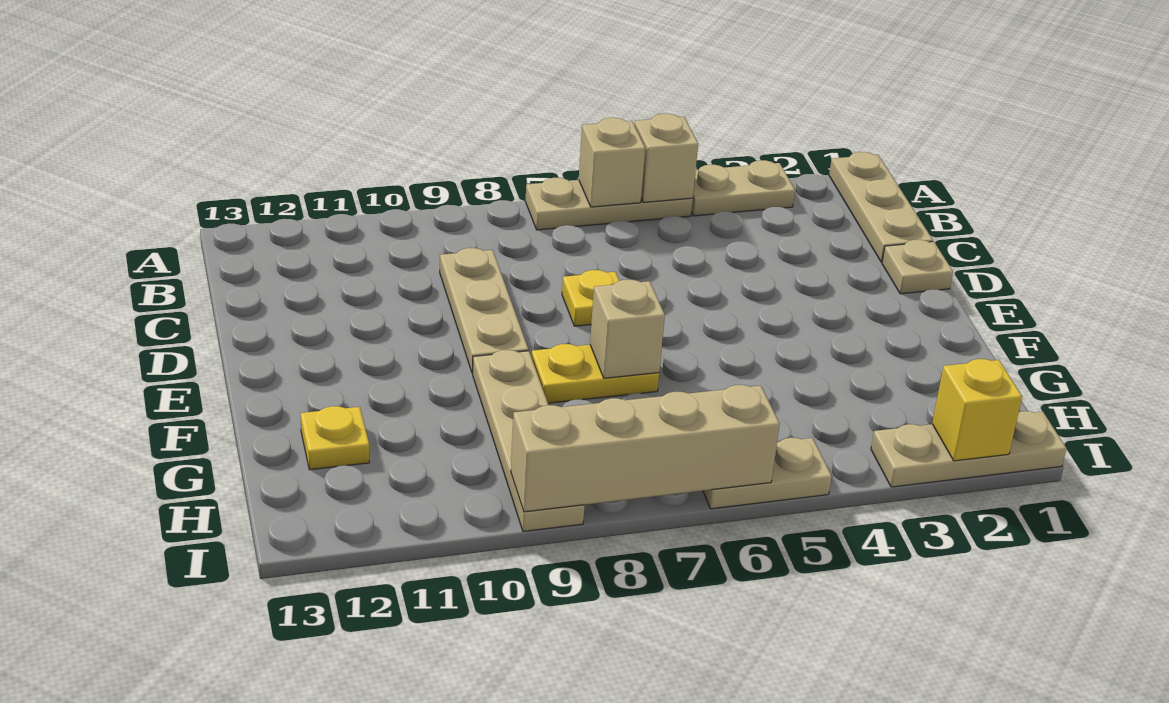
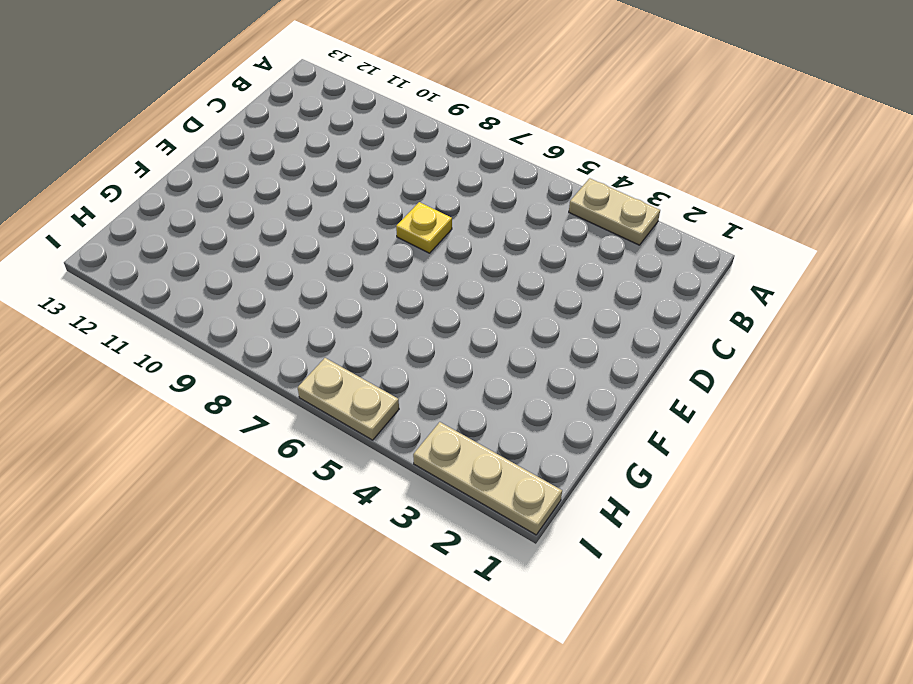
none -> tan 1x3 plate [829,152,933,262]
none -> tan 1x3 plate [525,178,693,230]
none -> tan 1x3 plate [440,248,528,373]

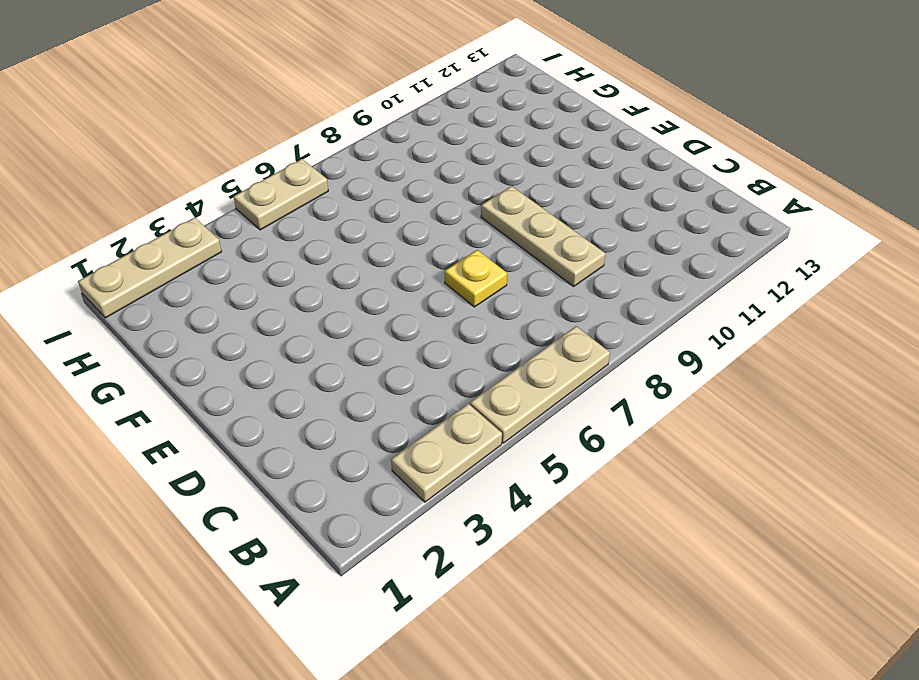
none -> tan 1x3 plate [829,152,933,262]
none -> tan 1x1 plate [882,240,953,294]
none -> yellow 1x2 plate [532,344,659,403]

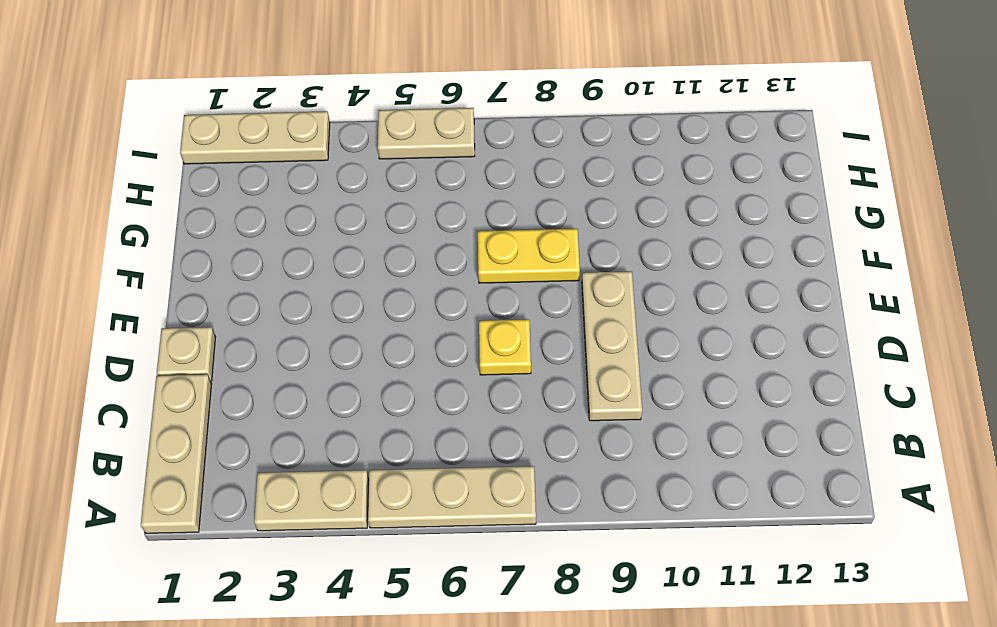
none -> tan 1x4 plate [473,350,585,531]
none -> yellow 1x1 plate [301,406,369,470]
none -> tan 1x1 brick [634,114,698,203]

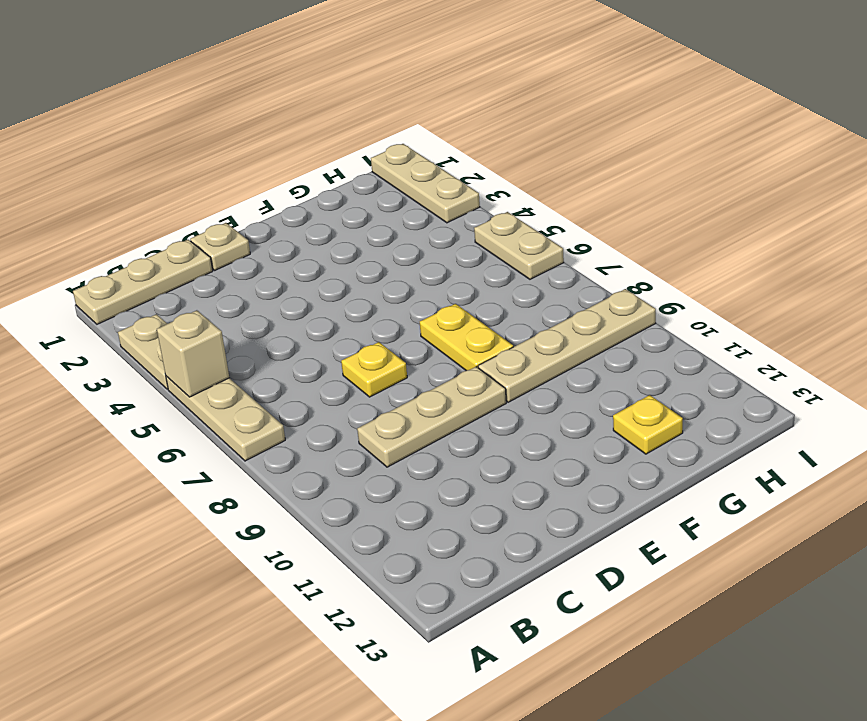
none -> tan 1x1 brick [579,118,645,207]
none -> tan 1x1 brick [590,279,665,378]
none -> yellow 1x1 brick [932,359,1022,461]

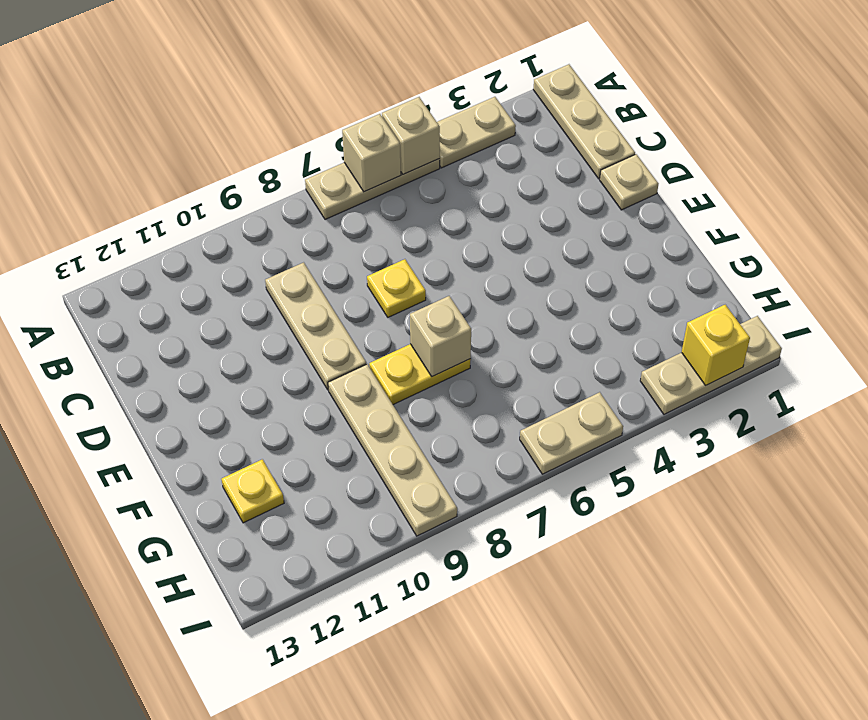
none -> tan 1x4 brick [511,385,780,512]

